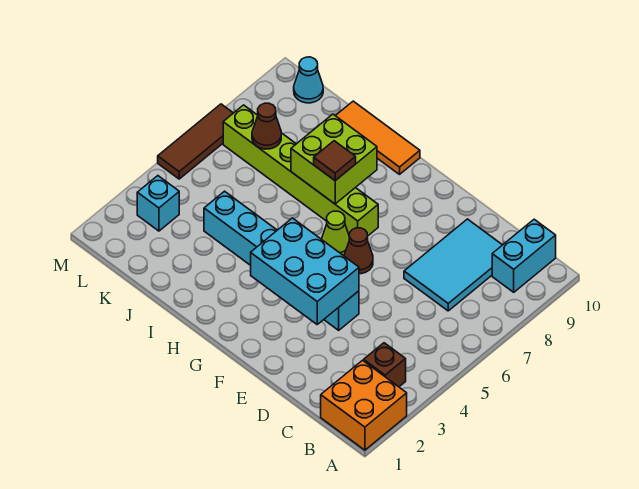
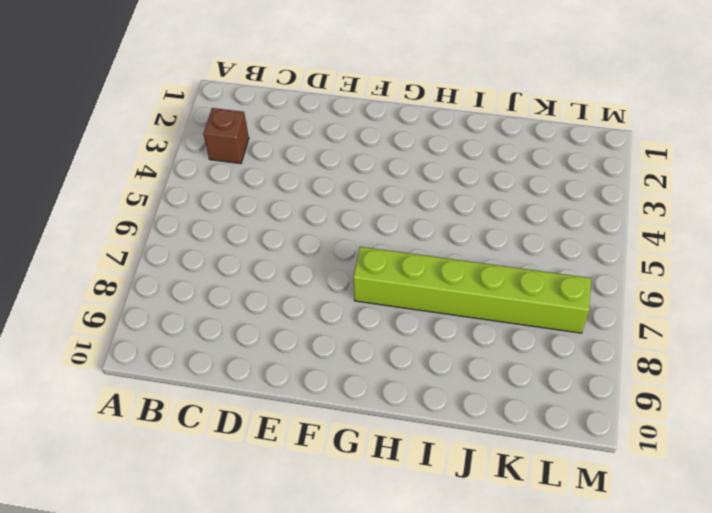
none -> orange 2x2 brick [321,360,407,450]
none -> cyan 1x2 brick [492,219,556,292]
none -> cyan 2x3 tile [404,219,502,311]

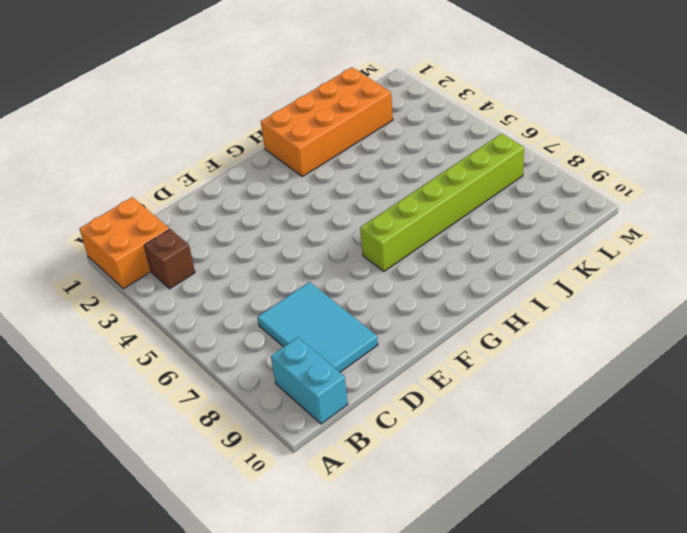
orange 2x4 brick [261,67,393,177] -> none
none -> cyan 1x6 brick [204,191,359,330]
none -> brown 1x1 cone [344,228,373,274]
none -> lime 1x1 cone [322,211,349,255]

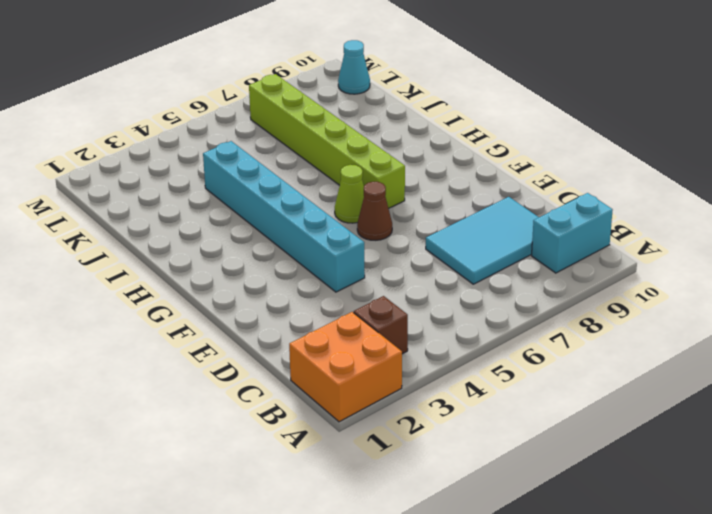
none -> orange 1x3 tile [336,101,420,174]
none -> cyan 1x1 brick [137,176,179,231]
none -> brown 1x3 tile [158,104,233,179]

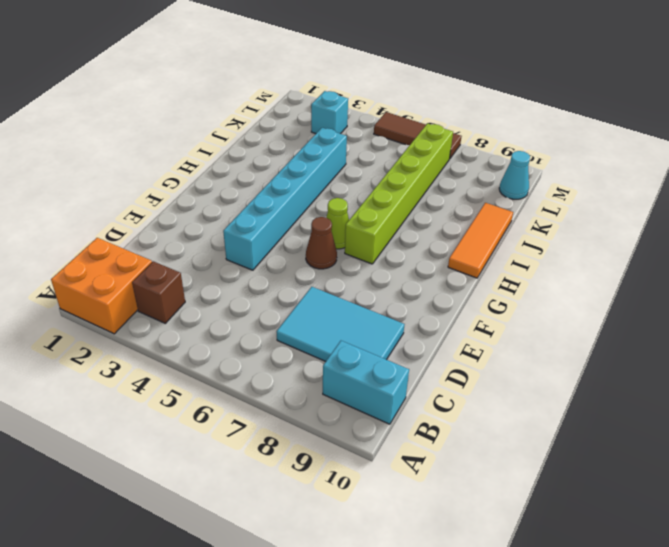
none -> cyan 2x3 brick [251,218,359,324]
none -> lime 2x2 brick [291,114,377,204]
none -> brown 1x1 cone [252,103,281,149]

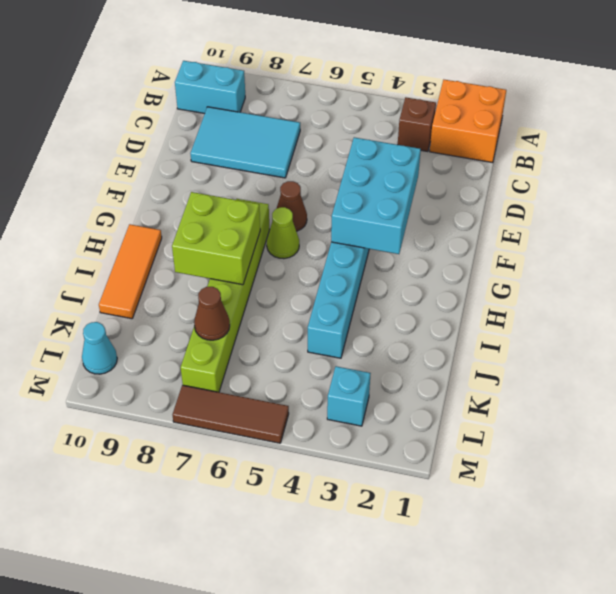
none -> brown 1x1 tile [314,141,356,181]

